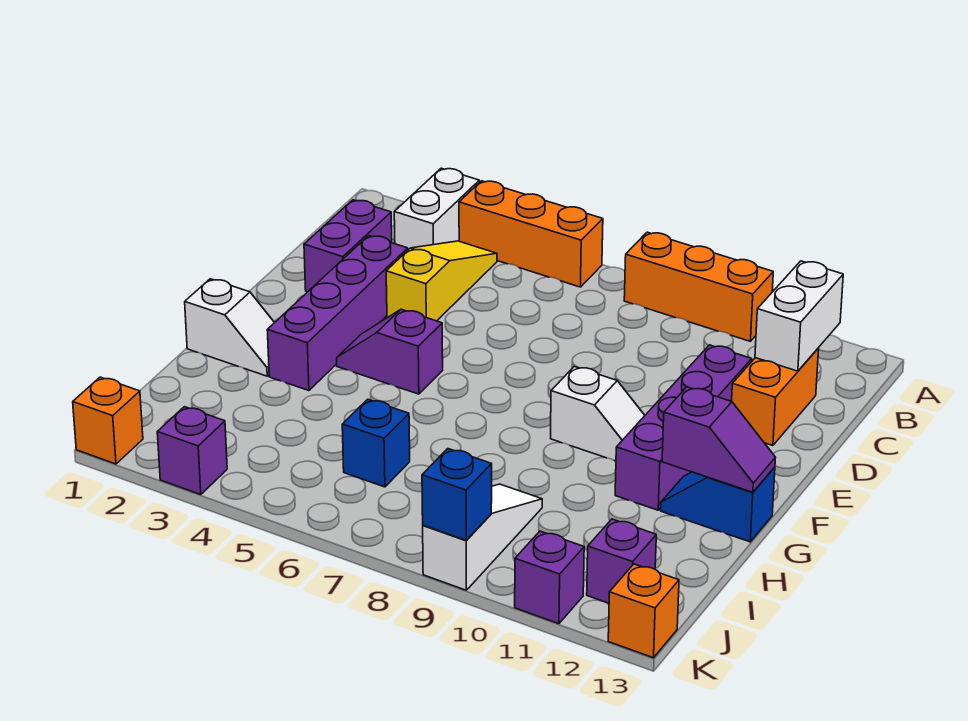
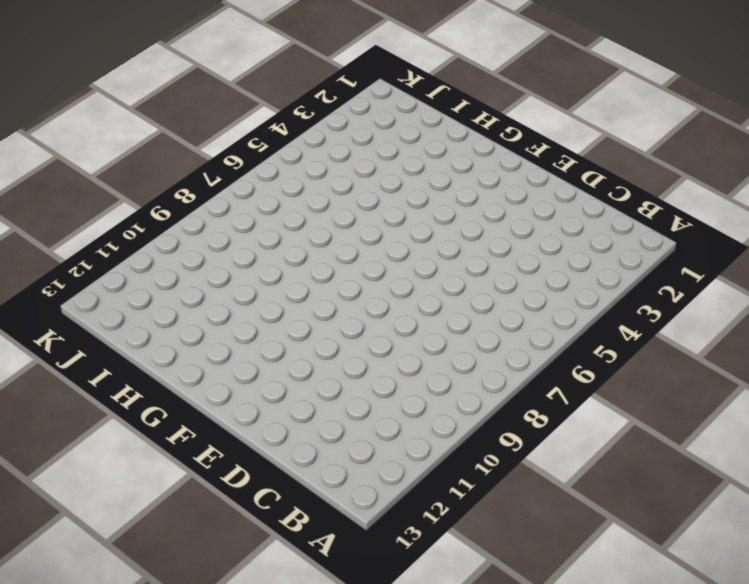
none -> white 1x2 brick [394,168,479,250]
none -> orange 1x3 brick [459,181,603,287]
none -> orange 1x3 brick [624,232,773,341]

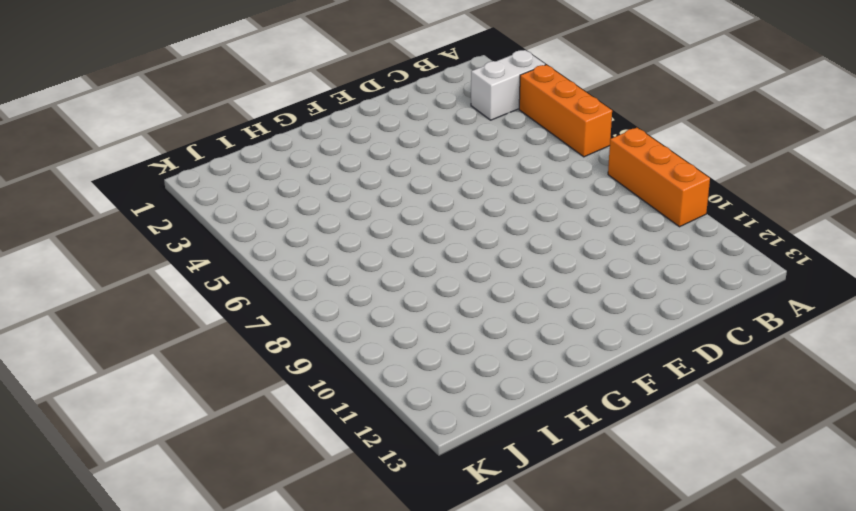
none -> yellow 1x3 slope [386,241,497,321]
none -> purple 1x2 brick [304,200,392,292]
none -> orange 1x2 brick [732,348,819,446]

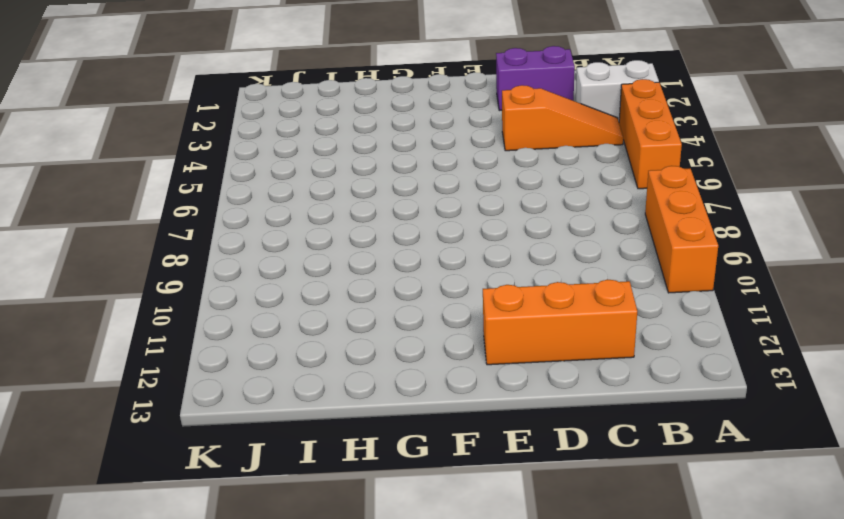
orange 1x3 slope [502,85,623,151] -> yellow 1x3 slope [386,241,497,321]
orange 1x3 brick [483,280,637,365] -> orange 1x2 brick [732,348,819,446]
none -> purple 1x4 brick [267,236,408,391]
none -> purple 1x4 brick [615,345,752,510]
none -> purple 1x2 slope [337,309,443,394]

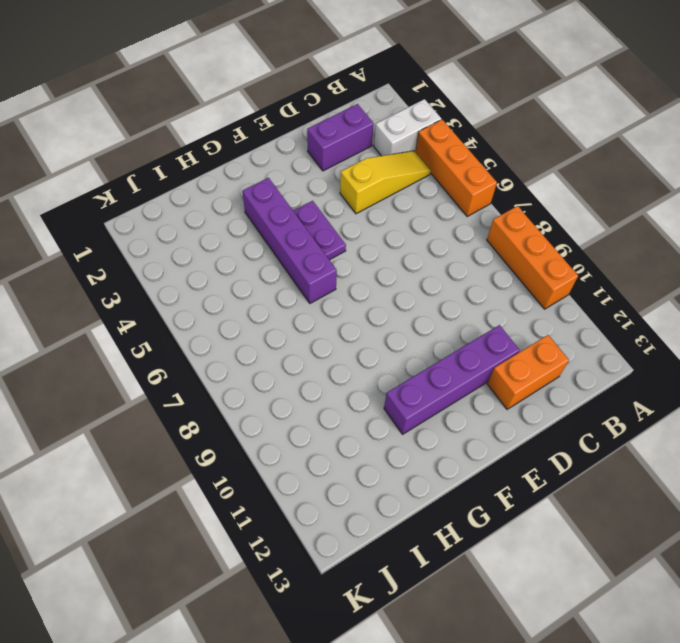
purple 1x2 plate [294,201,346,260] -> purple 1x2 slope [337,309,443,394]
purple 1x4 brick [242,178,337,303] -> purple 1x4 brick turned to [267,236,408,391]
none -> white 1x2 slope [551,366,645,461]
none -> white 1x2 slope [185,279,274,376]
none -> blue 1x2 slope [661,467,775,542]

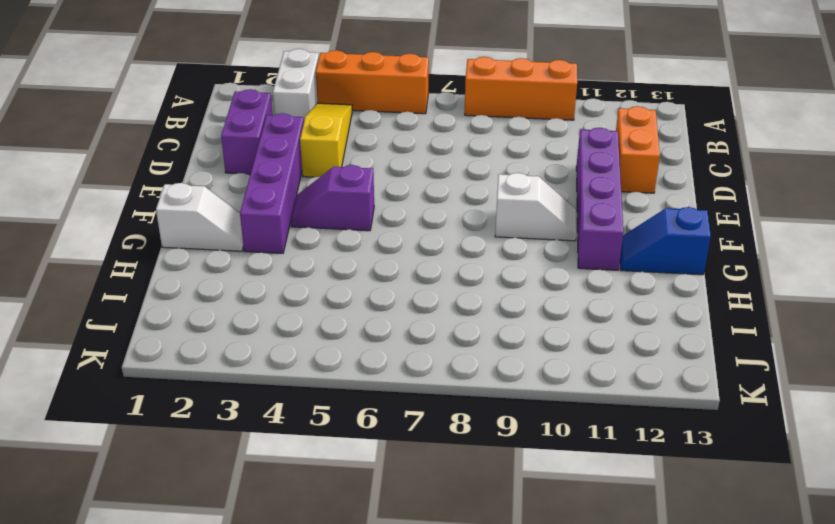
none -> blue 1x1 brick [342,399,410,487]
none -> white 1x3 slope [423,484,542,590]
none -> purple 1x1 brick [587,519,656,603]

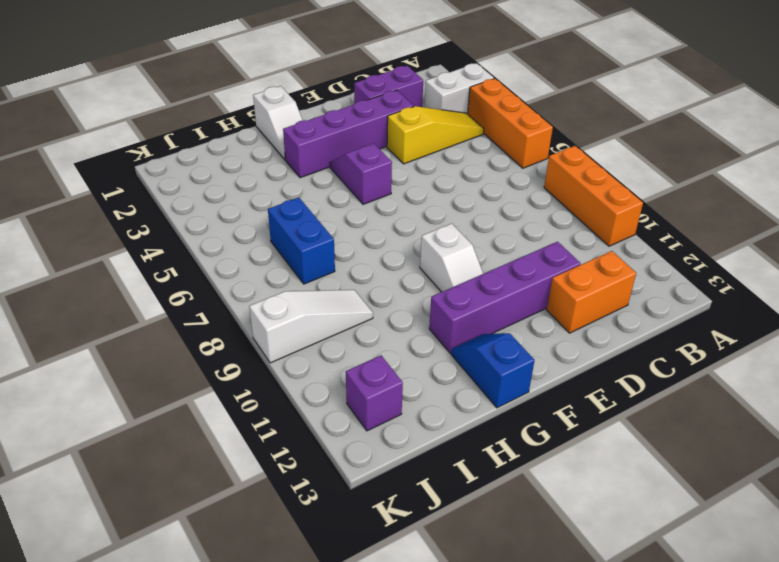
blue 1x2 brick [268,198,335,284] -> blue 1x1 brick [342,399,410,487]
none -> orange 1x1 brick [73,377,143,464]
none -> purple 1x1 brick [157,407,227,495]
none -> purple 1x1 brick [515,531,584,624]

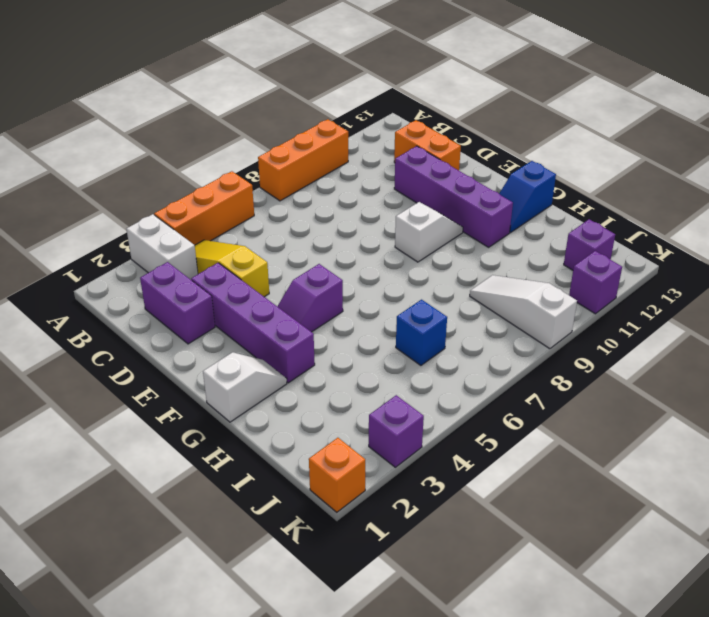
none -> orange 1x1 brick [608,564,679,658]
none -> white 1x2 brick [755,261,843,371]
none -> purple 1x2 slope [662,387,775,492]

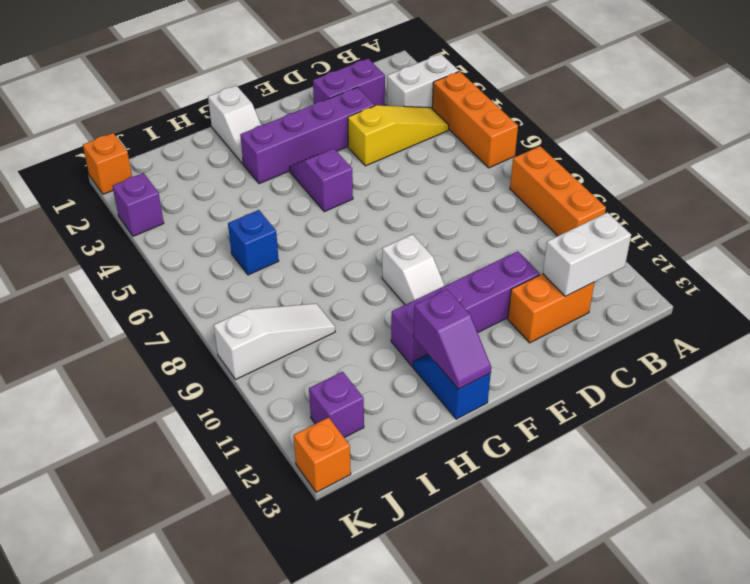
none -> purple 1x1 brick [515,531,584,624]
none -> blue 1x1 brick [422,449,492,540]

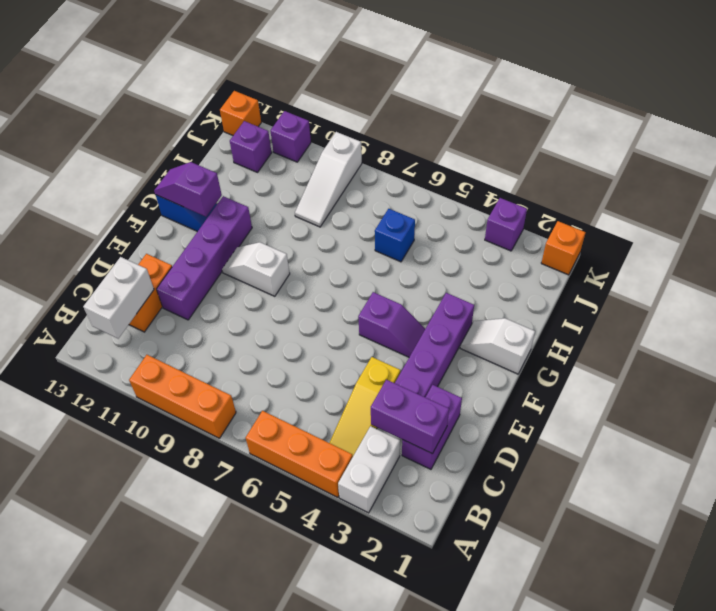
purple 1x2 brick [371,380,449,454] -> none
none -> blue 1x1 brick [422,449,492,540]

